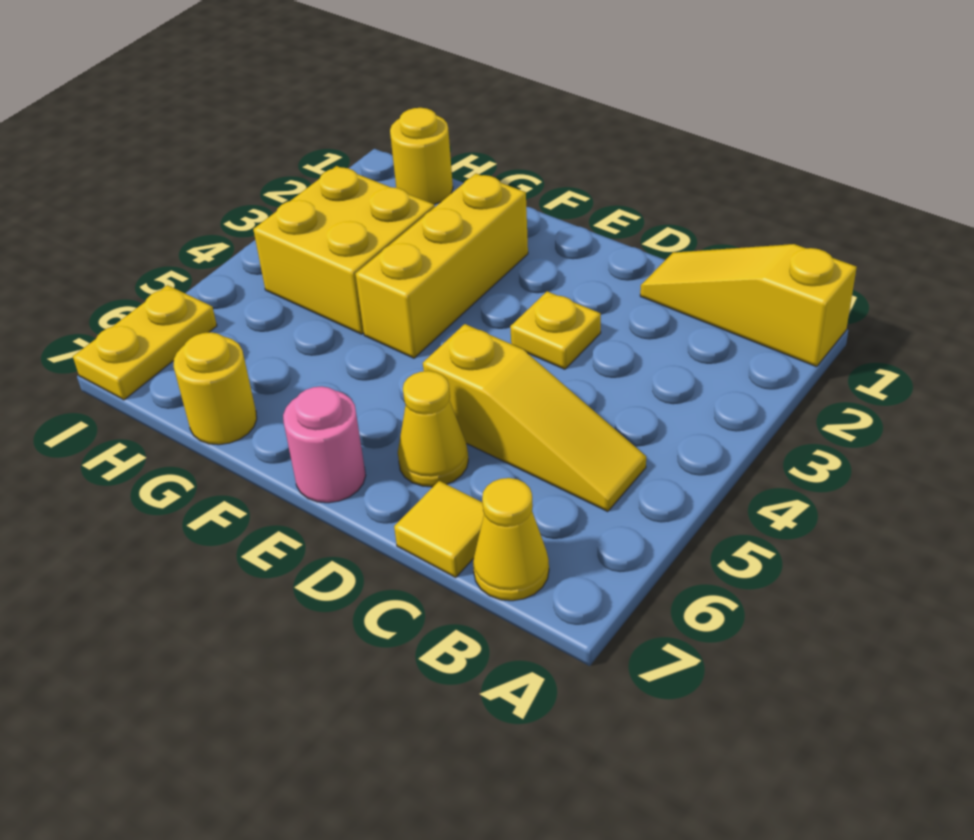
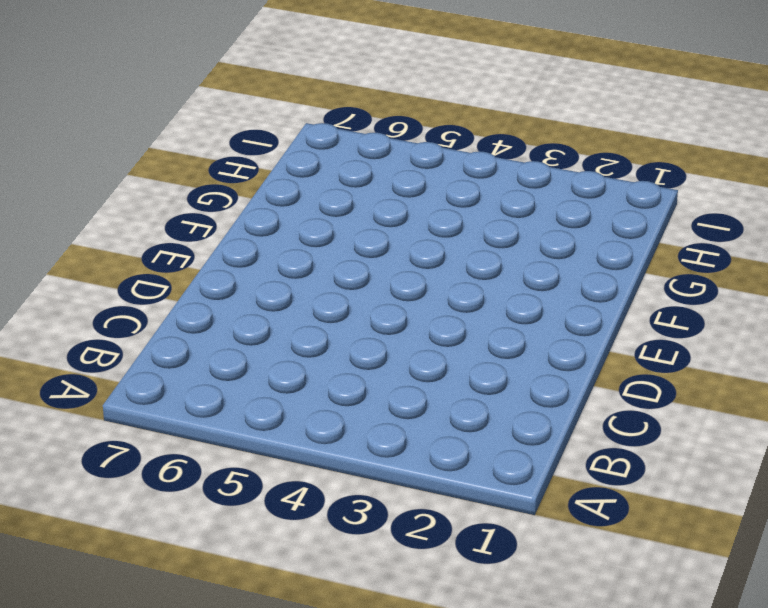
none -> yellow 1x3 slope [640,244,857,367]
none -> yellow 1x3 slope [423,324,646,512]
none -> yellow 1x1 cone [473,478,549,601]

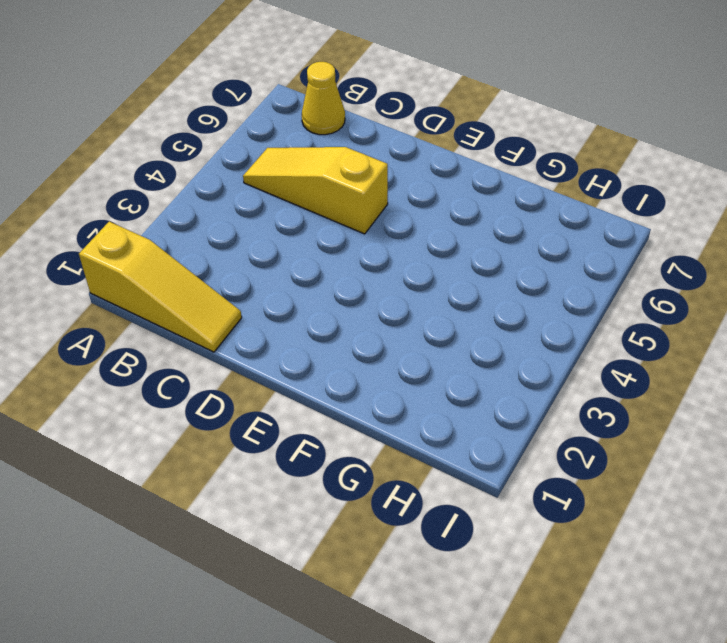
none -> yellow 1x1 tile [394,481,484,577]
none -> yellow 1x1 plate [510,291,601,369]
none -> yellow 1x1 cone [398,371,468,487]

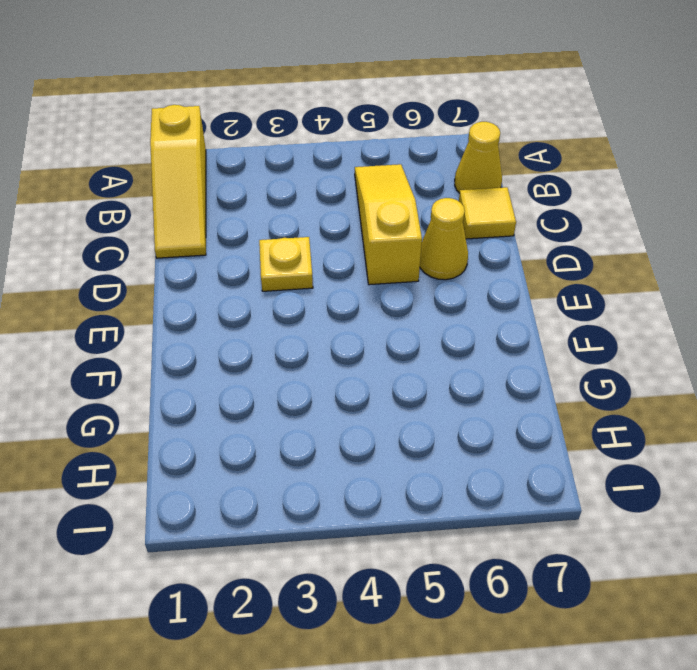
none -> pink 1x1 round brick [283,386,366,503]
none -> yellow 1x3 brick [356,173,528,358]
none -> yellow 2x2 brick [253,166,435,334]

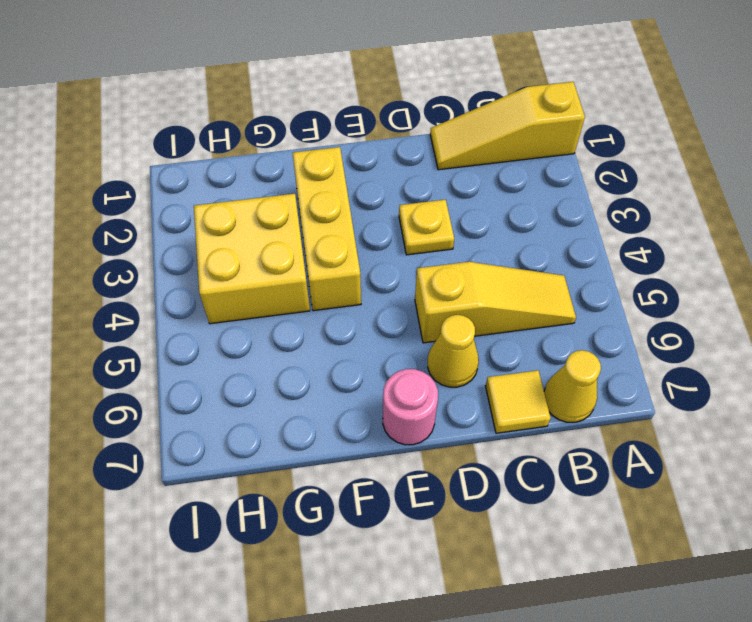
none -> yellow 1x1 round brick [174,332,257,445]
none -> yellow 1x1 round brick [390,108,453,204]
none -> yellow 1x2 plate [73,285,217,400]

